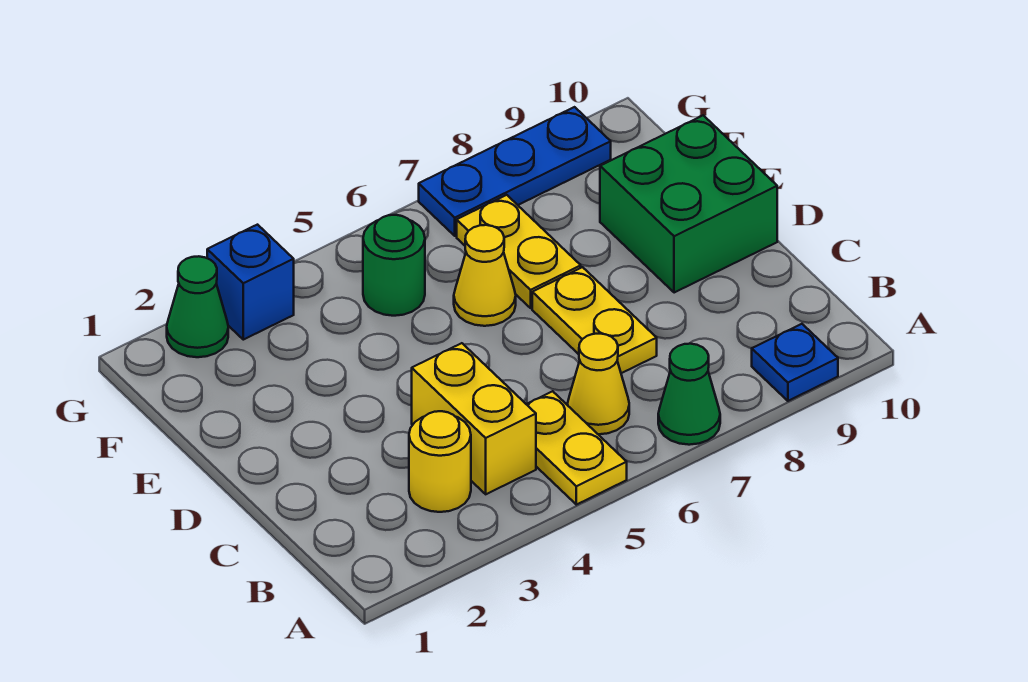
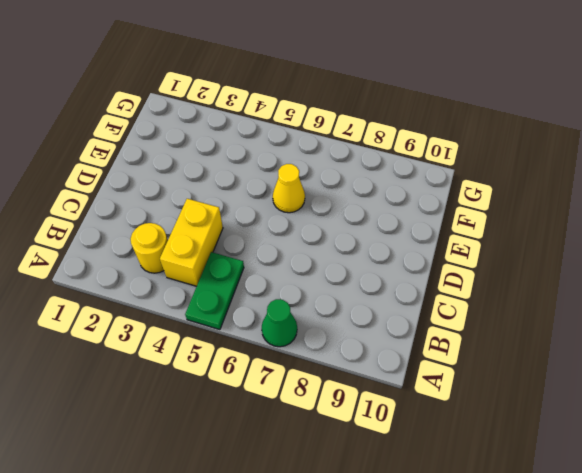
green 1x2 plate [185,252,244,330] -> yellow 1x2 plate [526,391,627,505]
none -> blue 1x1 plate [752,324,838,401]
none -> yellow 1x1 cone [568,334,629,434]
none -> yellow 1x2 plate [532,267,657,373]

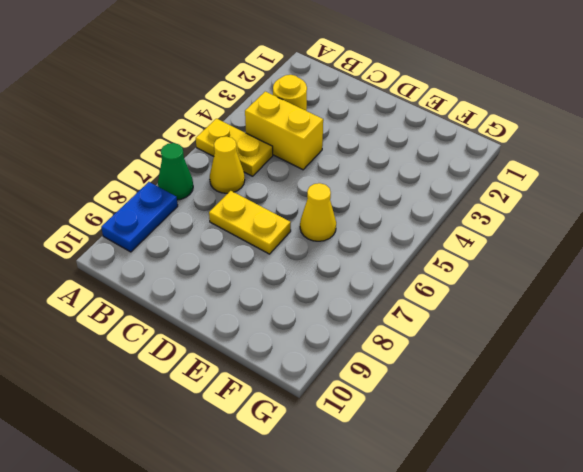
blue 1x2 plate [101,182,178,252] -> blue 1x1 plate [752,324,838,401]
none -> green 2x2 brick [600,115,777,293]
none -> yellow 1x2 plate [457,195,581,308]
none -> green 1x1 round brick [363,215,425,316]

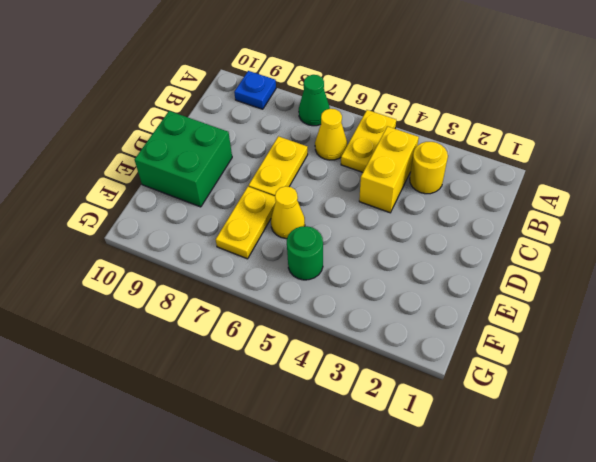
none -> green 1x1 cone [167,256,228,357]
none -> blue 1x1 brick [207,225,294,340]
none -> blue 1x3 plate [419,107,611,236]

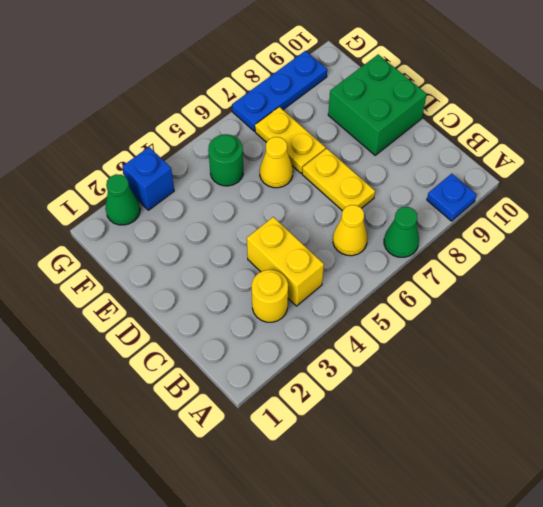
none -> yellow 1x2 plate [526,391,627,505]

